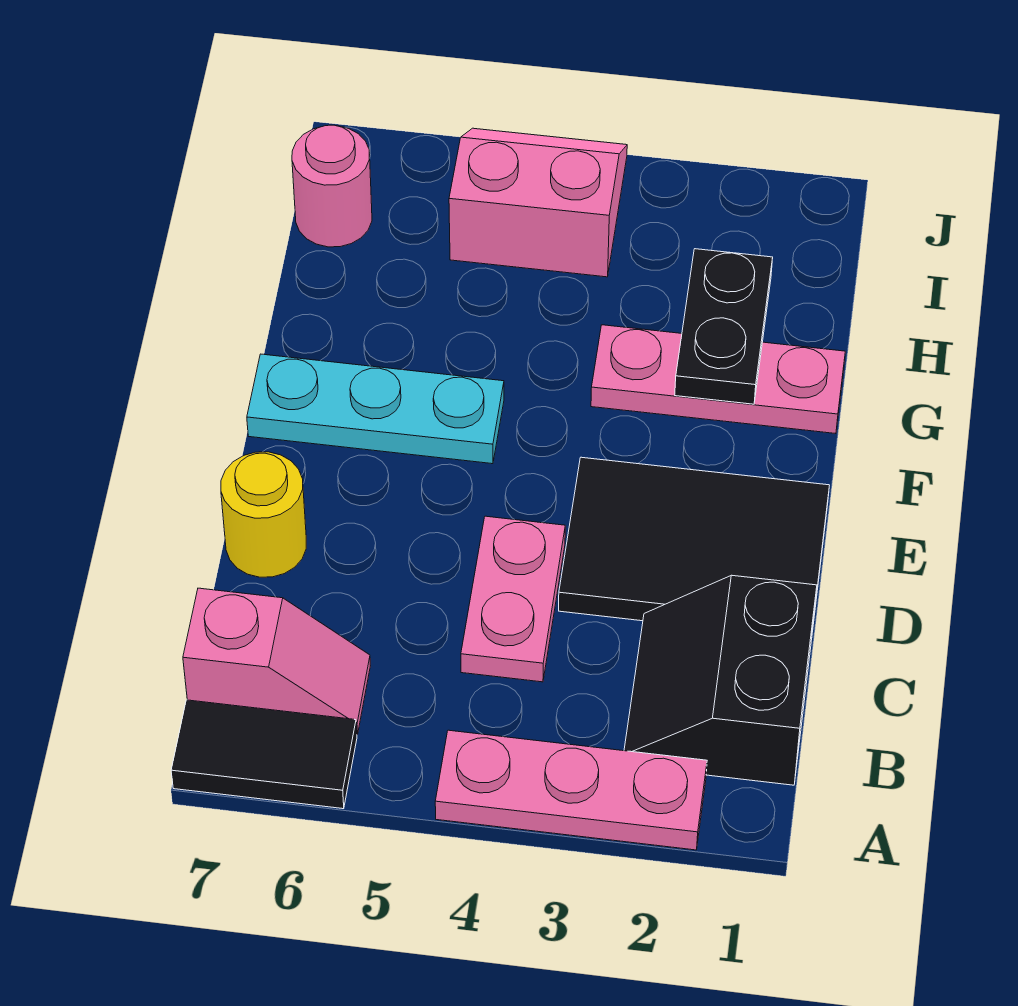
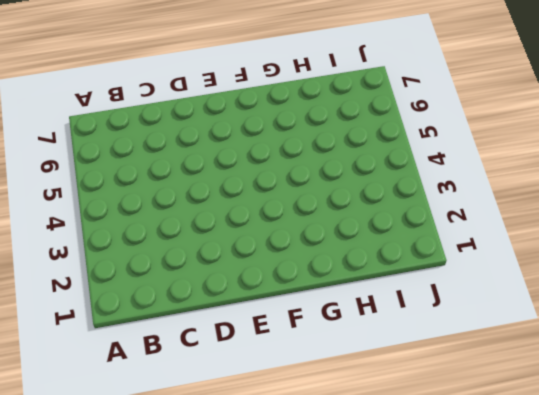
none -> pink 1x3 plate [435,730,707,850]
none -> black 1x2 tile [171,700,357,809]
none -> black 2x2 slope [624,575,817,785]

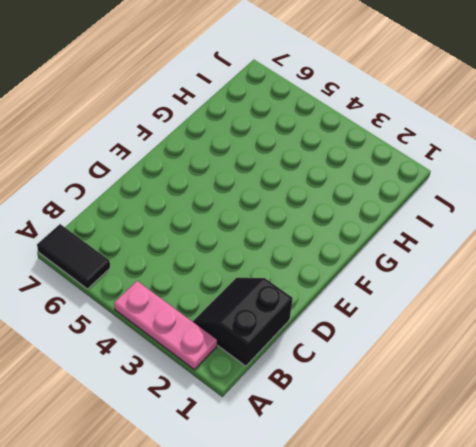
none -> pink 1x2 slope [183,588,370,734]
none -> pink 1x2 plate [461,516,565,682]
none -> black 2x3 tile [559,457,830,632]

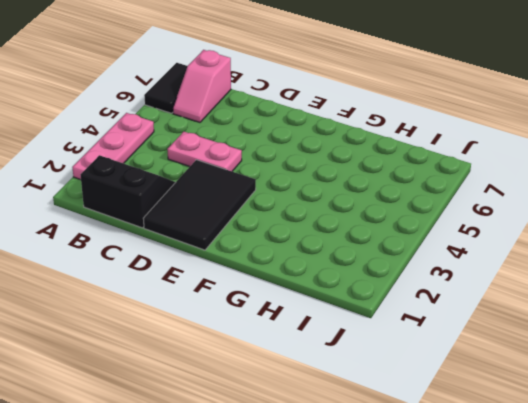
none -> yellow 1x1 round brick [221,452,306,577]
none -> cyan 1x3 plate [247,354,504,464]
none -> pink 1x3 plate [591,325,845,434]

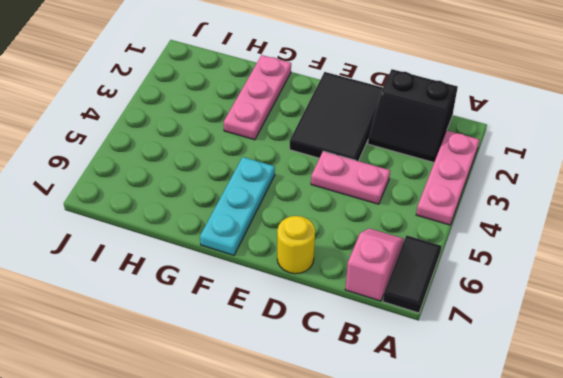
none -> pink 2x2 slope [449,128,627,277]
none -> pink 1x1 round brick [292,125,372,247]
none -> black 1x2 plate [675,249,773,404]

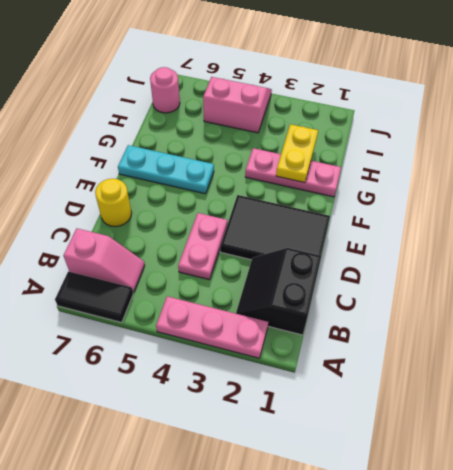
yellow 1x2 plate [276,124,318,183] -> black 1x2 plate [675,249,773,404]

